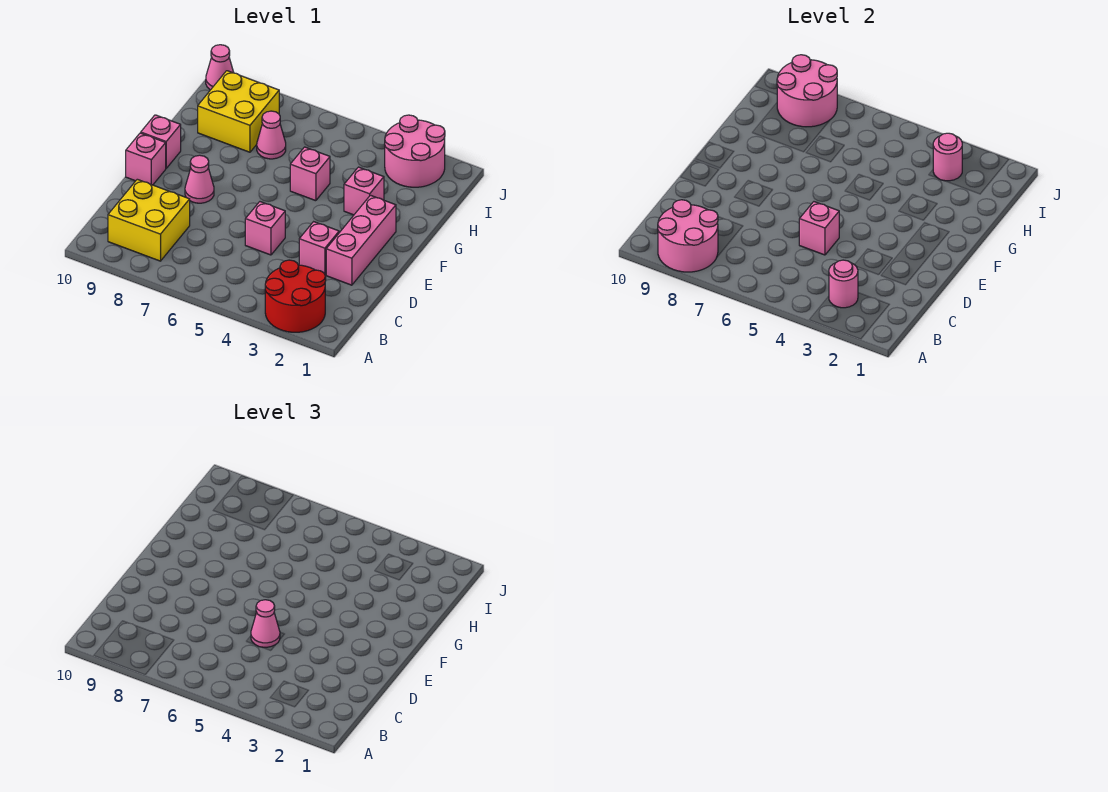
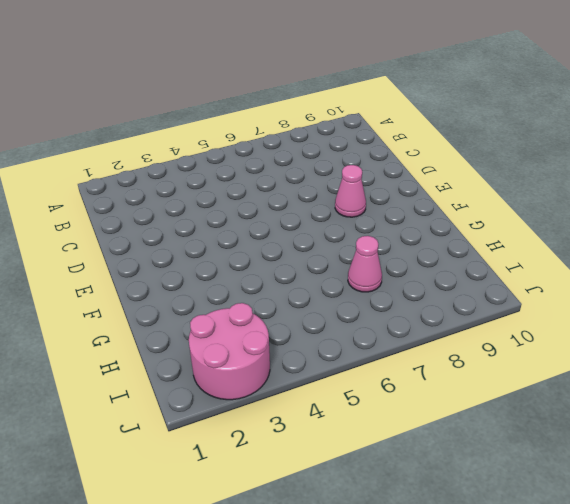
none -> red 2x2 round brick [265,260,326,332]
none -> yellow 2x2 brick [108,179,190,261]
none -> pink 1x3 brick [326,195,396,285]

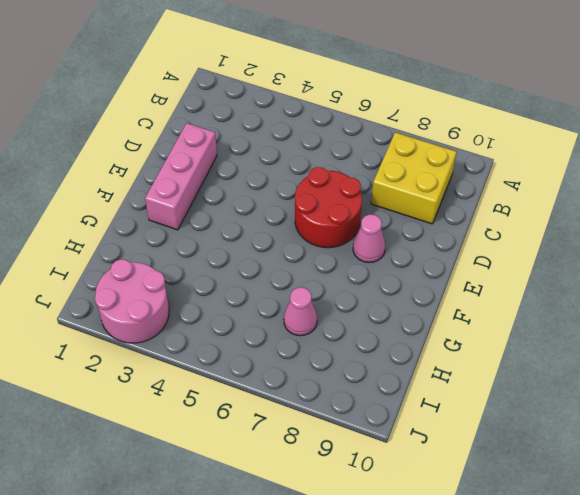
red 2x2 round brick [295,167,362,248] -> red 2x2 round brick moved to [265,260,326,332]
none -> pink 1x1 brick [299,222,339,275]
none -> pink 1x1 brick [245,202,285,255]
none -> pink 1x1 brick [126,133,166,185]

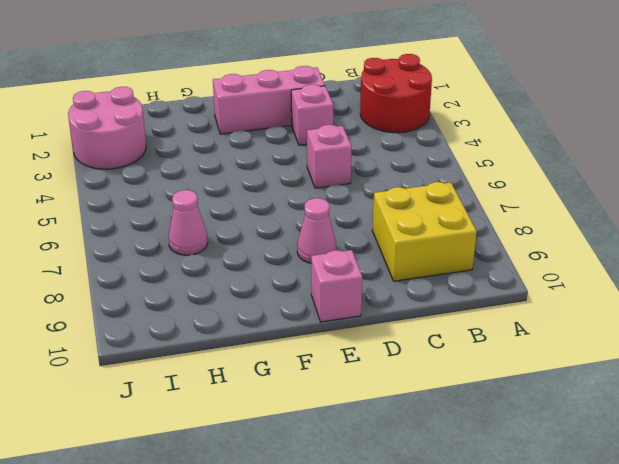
none -> pink 1x1 brick [141,115,181,168]
none -> pink 1x1 brick [344,167,384,215]
none -> pink 1x1 brick [290,147,330,201]

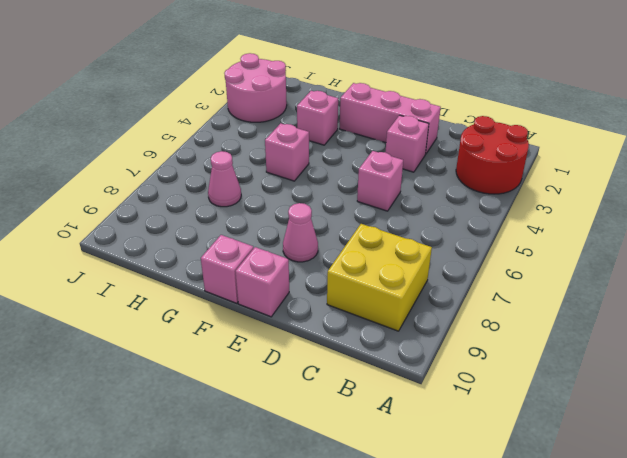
none -> yellow 2x2 brick [198,71,279,152]
none -> pink 1x1 cone [206,45,234,90]
none -> pink 2x2 round brick [658,200,718,272]

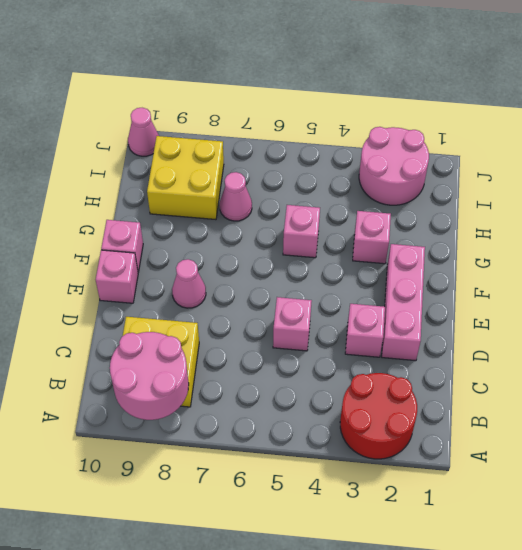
none -> pink 1x1 round brick [829,260,858,308]
none -> pink 1x1 brick [799,202,839,255]
none -> pink 1x1 round brick [933,133,962,181]

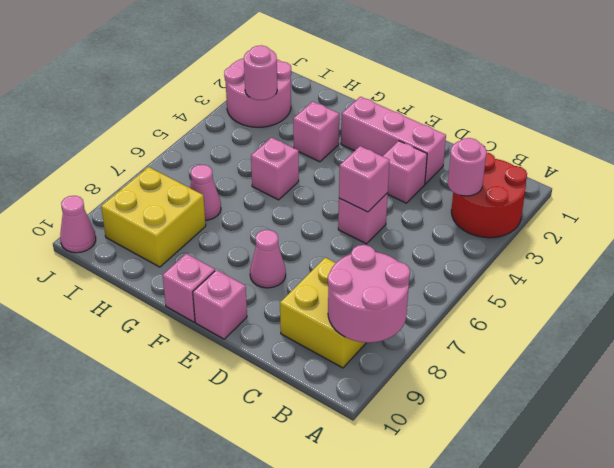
none -> pink 2x2 round brick [777,55,837,127]
none -> pink 1x1 cone [251,600,280,647]

